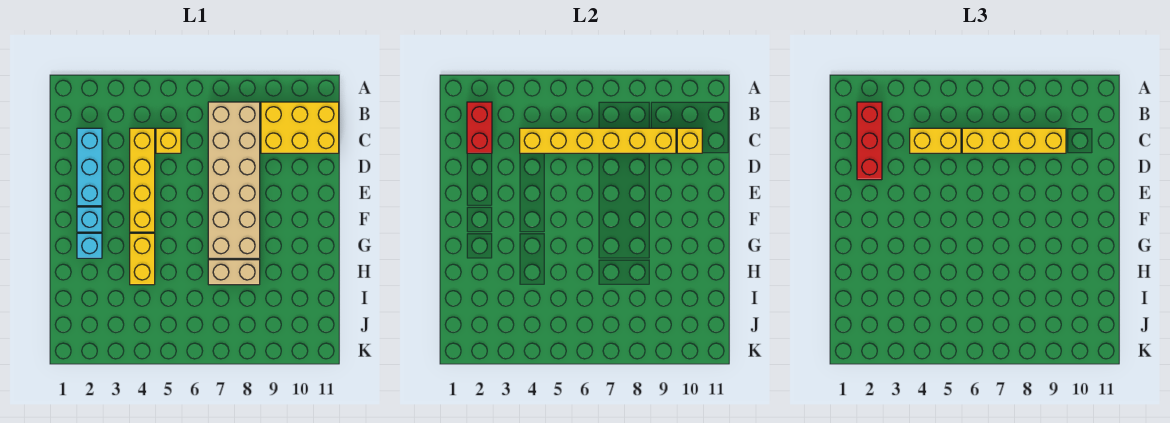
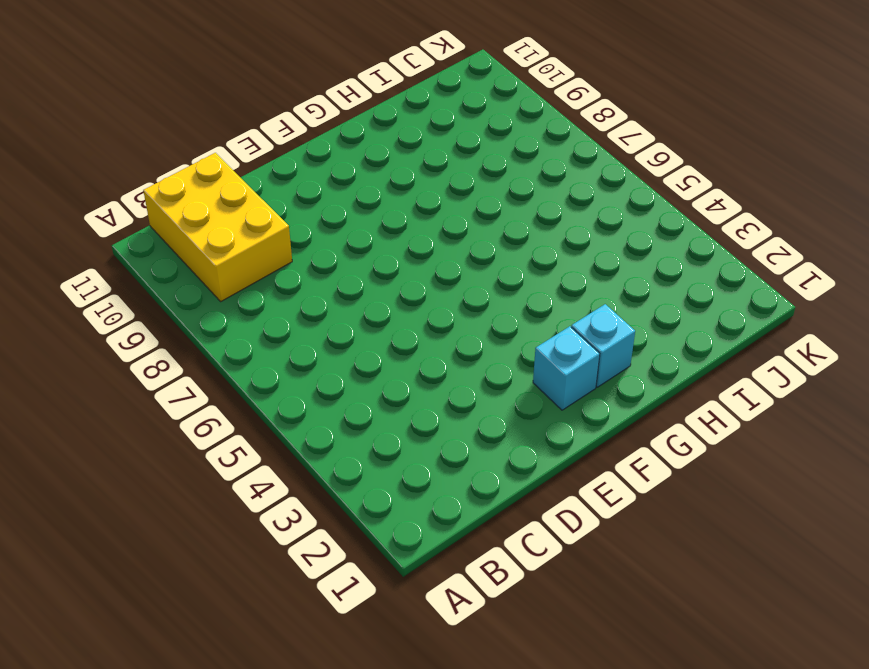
none -> tan 2x6 brick [208,102,260,258]
none -> cyan 1x3 brick [77,128,102,206]
none -> yellow 1x4 brick [130,128,155,232]

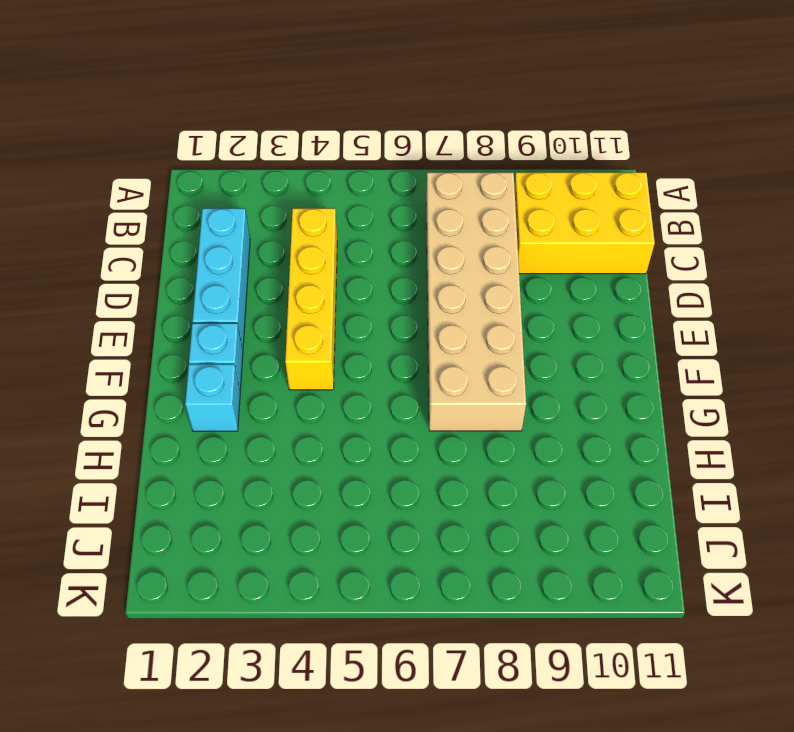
none -> yellow 1x1 brick [156,128,181,153]
none -> yellow 1x2 brick [130,233,155,285]
none -> tan 1x2 brick [208,260,260,285]

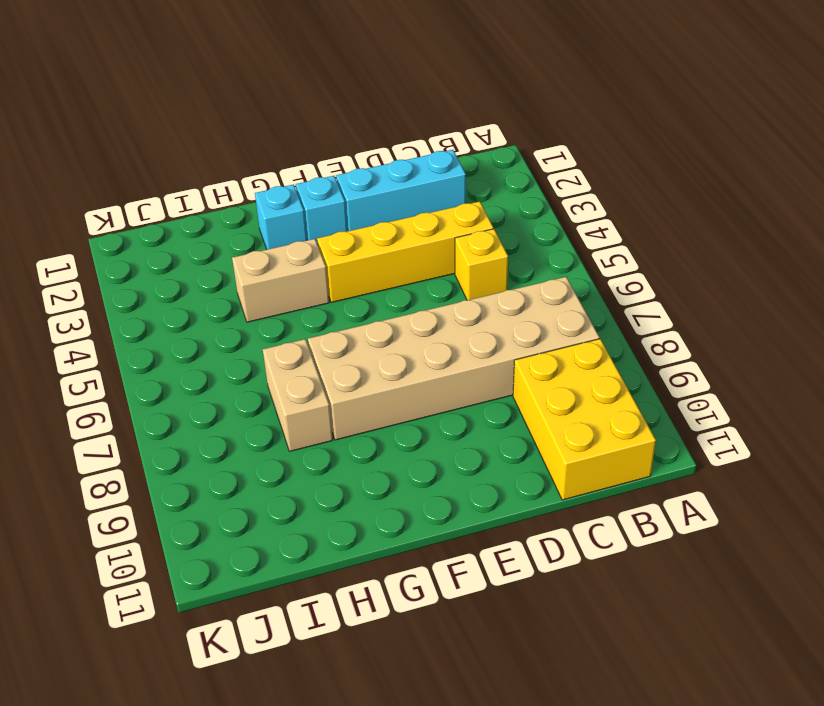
tan 1x2 brick [232,239,329,322] -> yellow 1x2 brick [130,233,155,285]
none -> red 1x2 brick [467,102,492,153]
none -> yellow 1x6 brick [520,128,676,153]
none -> yellow 1x1 brick [677,128,702,153]

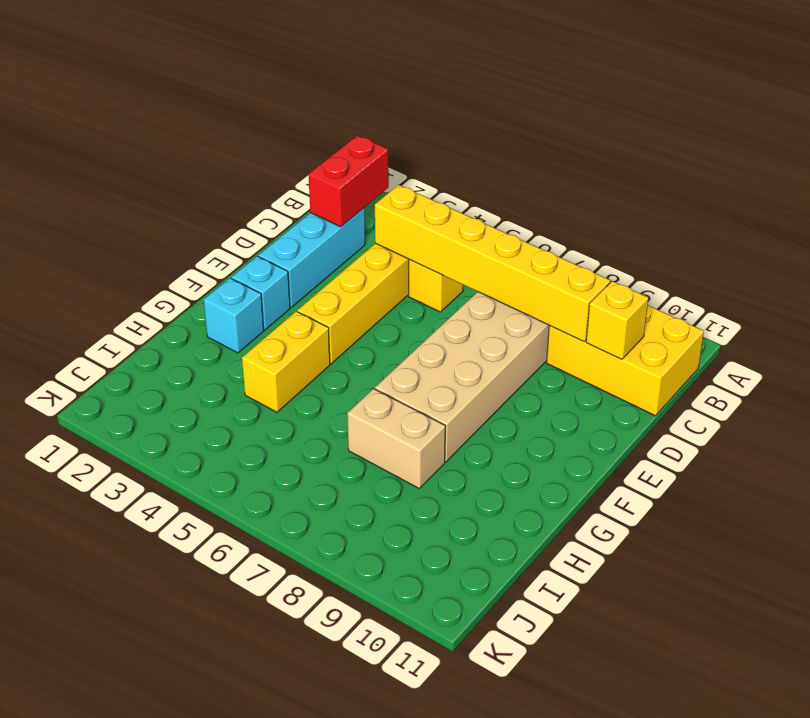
none -> red 1x3 brick [857,102,882,180]
none -> yellow 1x2 brick [910,128,961,153]
none -> yellow 1x4 brick [962,128,1066,153]

